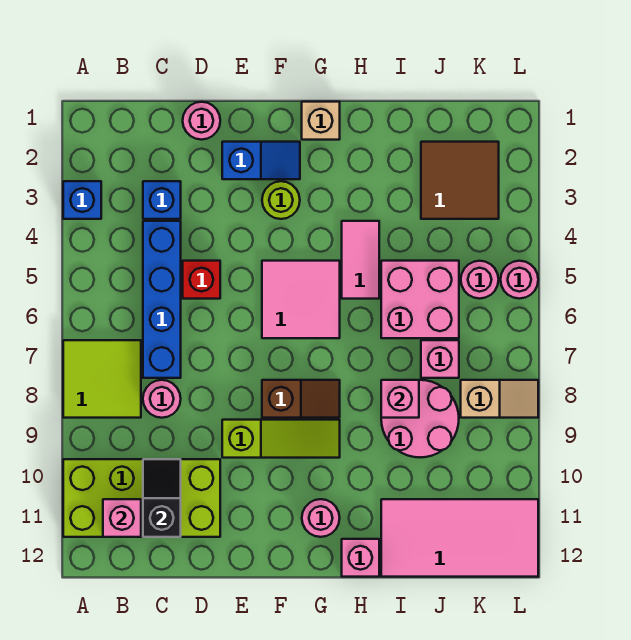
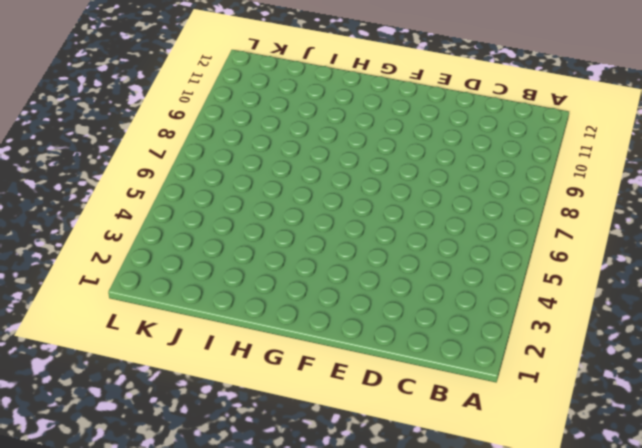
none -> blue 1x1 brick [63,181,101,219]
none -> lime 2x2 tile [63,340,141,418]
none -> lime 2x4 brick [63,459,220,537]

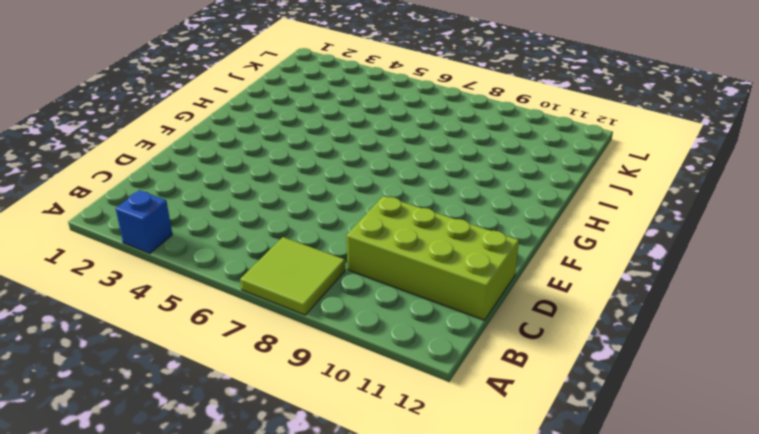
lime 2x4 brick [347,196,519,320] -> lime 2x4 brick turned to [63,459,220,537]
none -> blue 1x1 brick [143,181,181,219]
none -> blue 1x4 brick [143,221,181,378]
none -> pink 1x1 round brick [143,380,181,418]

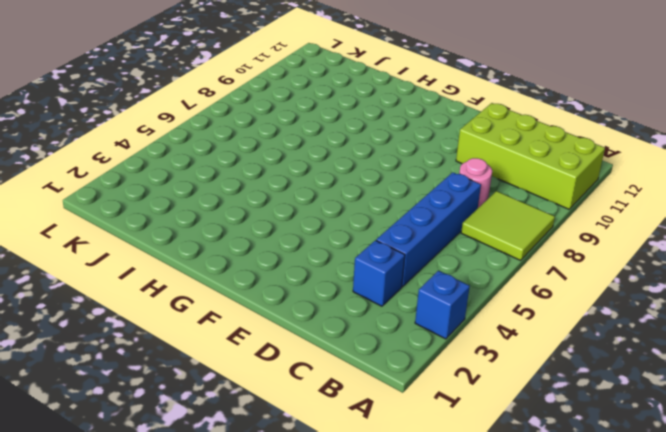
none -> pink 1x1 round brick [183,102,220,140]
none -> red 1x1 brick [183,261,220,299]
none -> blue 1x2 slope [222,142,300,179]

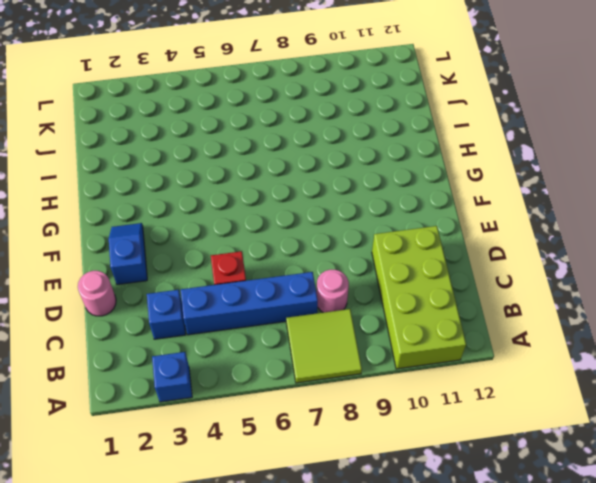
none -> lime 1x3 slope [222,420,340,458]
none -> lime 1x1 round brick [262,181,300,219]
none -> pink 2x2 tile [262,261,340,338]

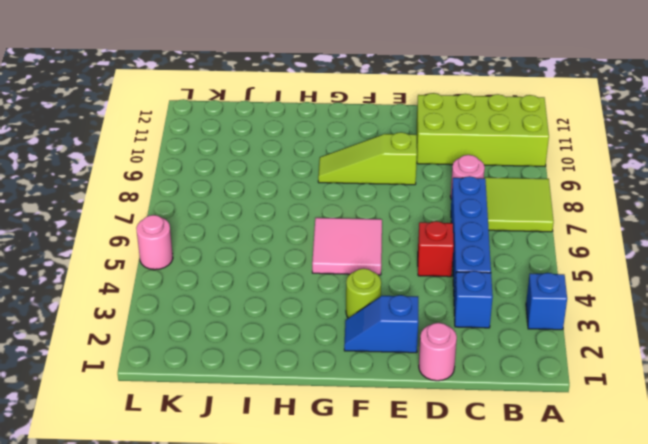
none -> brown 1x2 slope [262,380,340,418]
none -> tan 1x1 brick [302,102,340,140]
none -> pink 1x1 round brick [302,499,340,537]

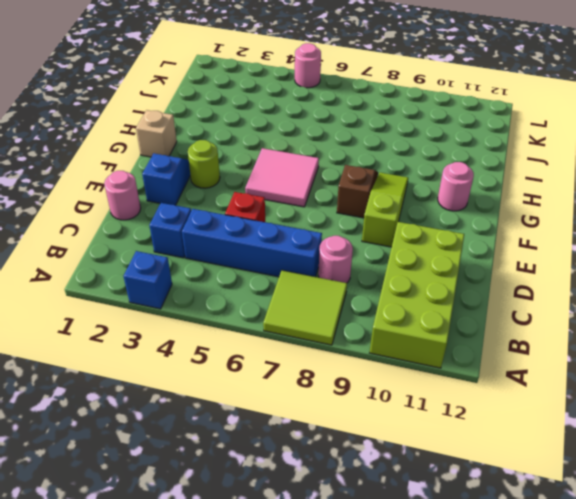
none -> pink 1x2 tile [342,221,379,299]
none -> pink 1x1 brick [342,539,379,577]
none -> pink 2x2 brick [381,261,459,338]

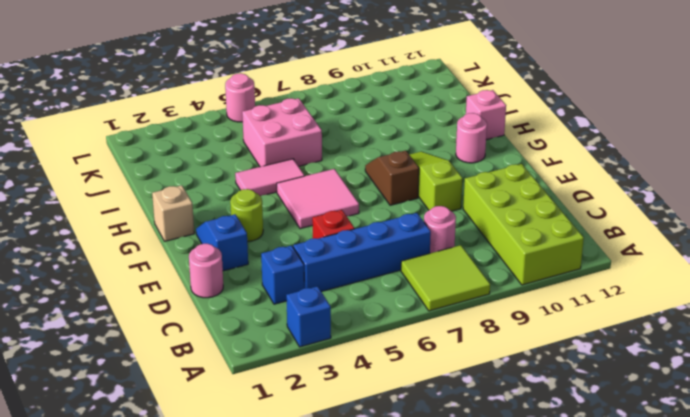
none -> pink 2x2 round brick [381,380,459,457]
none -> pink 2x4 tile [381,499,538,577]
none -> brown 2x2 tile [421,142,499,219]

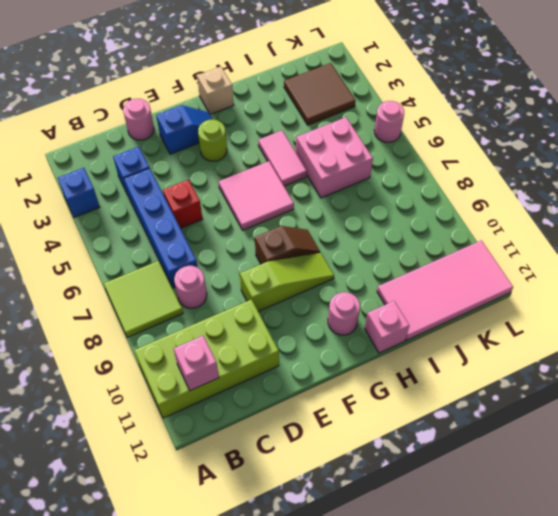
none -> pink 2x2 round brick [381,380,459,457]
none -> pink 1x1 brick [421,340,459,378]
none -> pink 1x1 round brick [461,261,499,299]

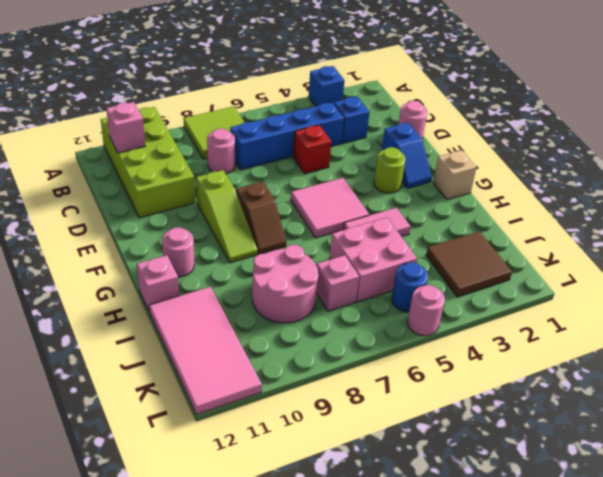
blue 1x1 round brick [392,262,428,312] -> pink 1x1 round brick [461,261,499,299]
none -> tan 1x2 slope [461,380,538,418]
none -> black 1x2 slope [143,459,181,537]
none -> pink 1x1 brick [381,380,419,418]

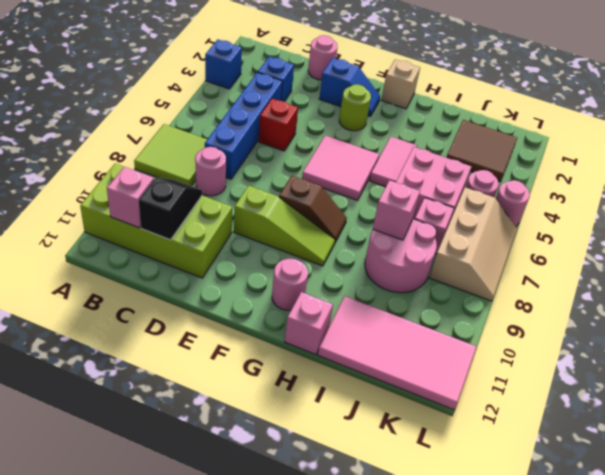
tan 2x3 slope [429,187,517,301] -> tan 1x2 slope [461,380,538,418]

